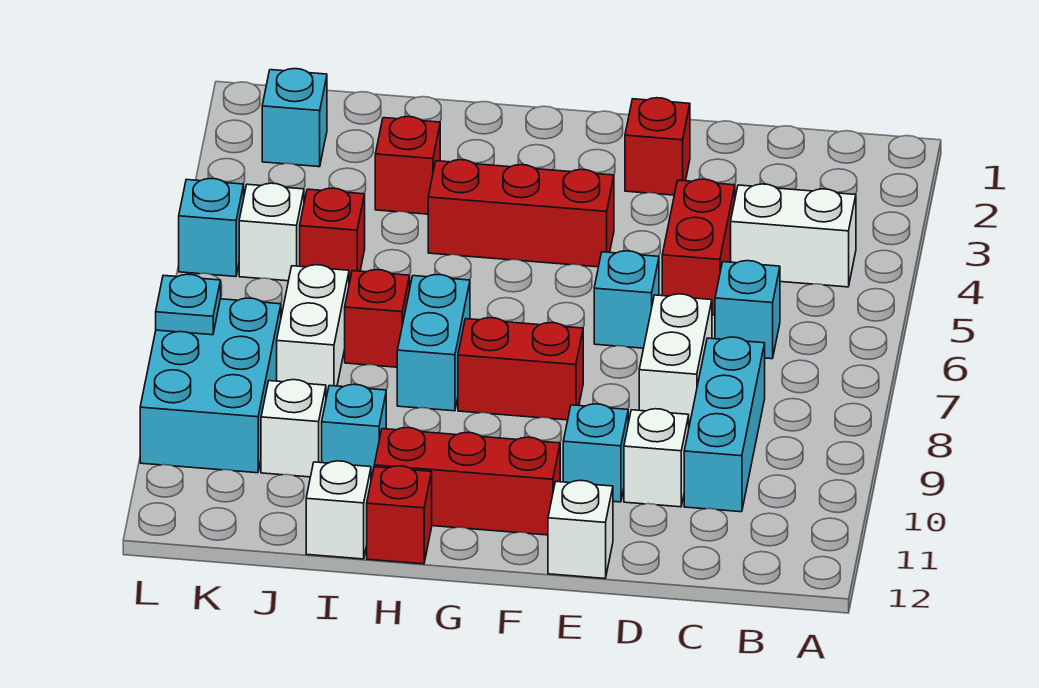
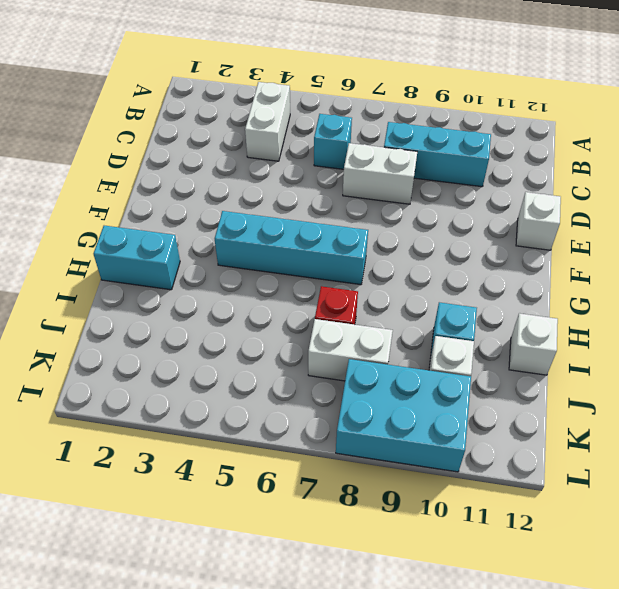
cyan 1x4 brick [215,211,368,285] -> red 1x3 brick [428,160,614,267]
cyan 1x2 brick [93,226,180,290] -> cyan 1x2 brick moved to [397,275,470,411]
none -> red 1x2 brick [662,179,735,315]
none -> white 1x1 brick [624,409,689,507]
none -> red 1x1 brick [625,98,690,195]

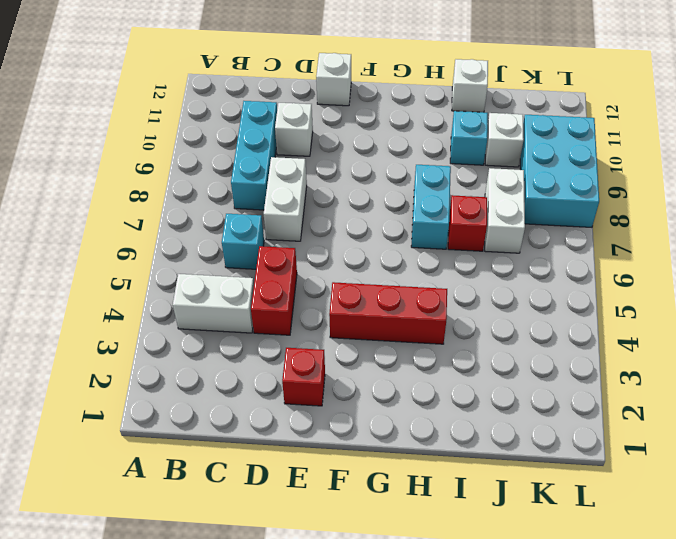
none -> cyan 1x1 brick [594,251,659,348]
none -> cyan 1x1 brick [563,404,628,502]
none -> red 1x2 brick [458,318,583,420]

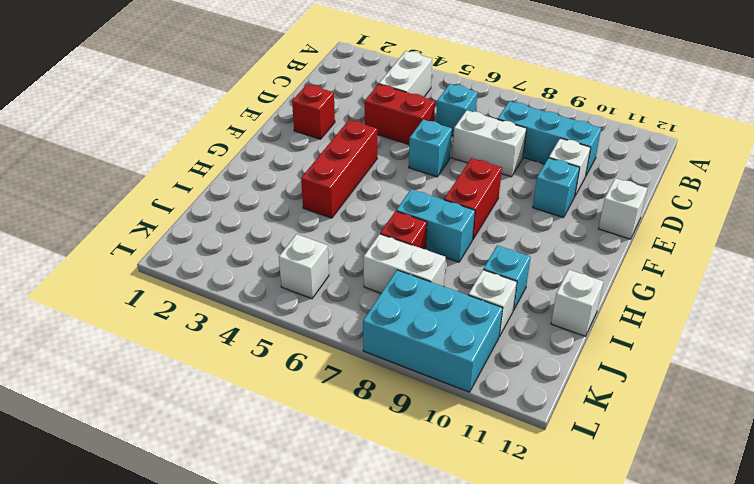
none -> red 1x3 brick [374,428,560,535]
none -> red 1x1 brick [367,466,432,564]
none -> red 1x1 brick [375,117,440,214]

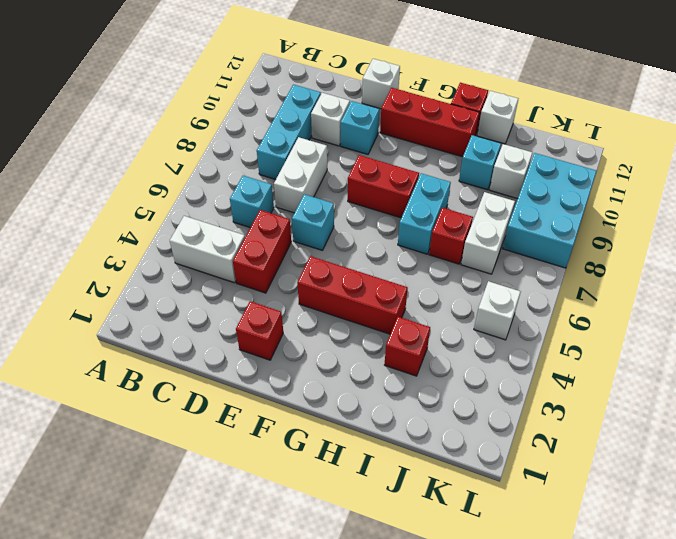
none -> red 1x1 brick [300,188,365,283]
none -> cyan 1x1 brick [262,69,327,167]
none -> cyan 1x1 brick [179,178,244,277]

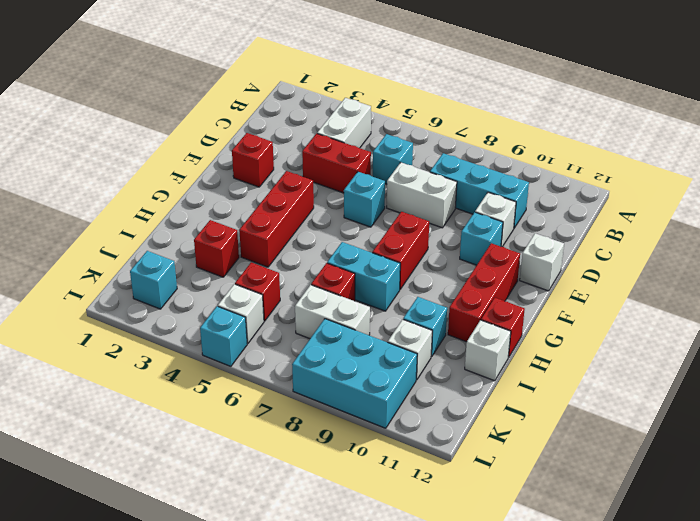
none -> cyan 1x1 plate [156,274,221,335]

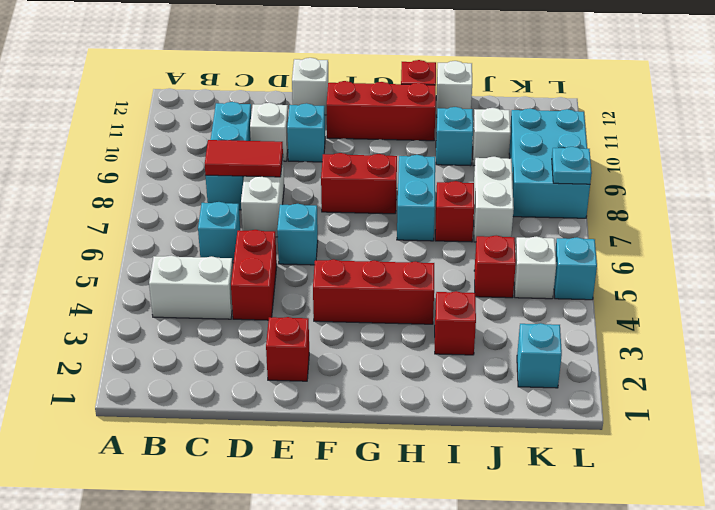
red 1x2 tile [204,140,283,177] -> none

